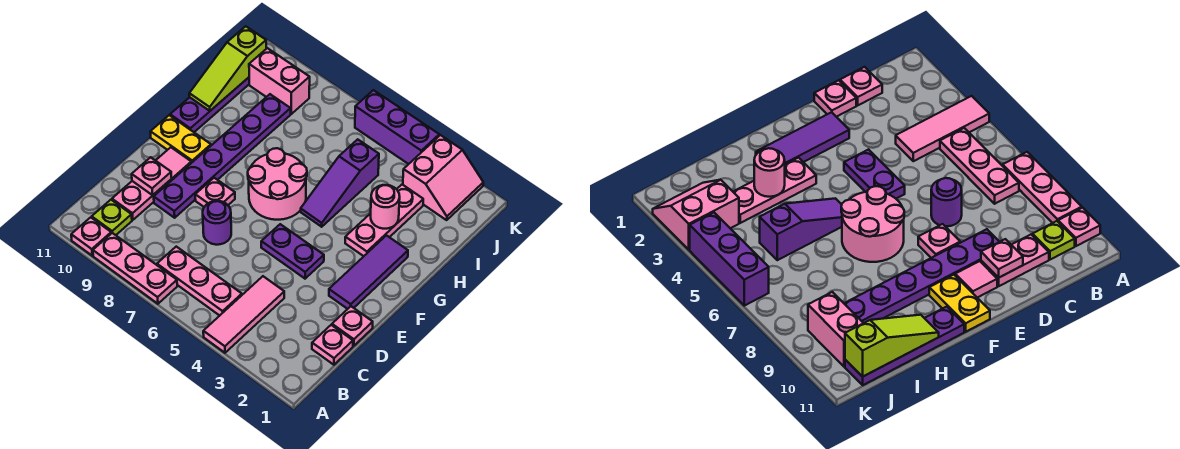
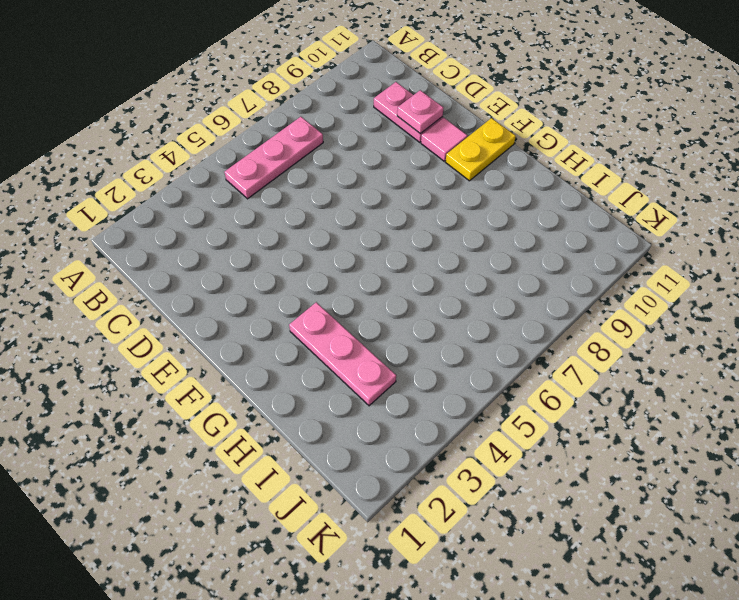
none -> pink 1x3 tile [203,276,284,353]
none -> pink 1x3 plate [93,233,177,304]
none -> pink 1x1 plate [71,217,111,256]

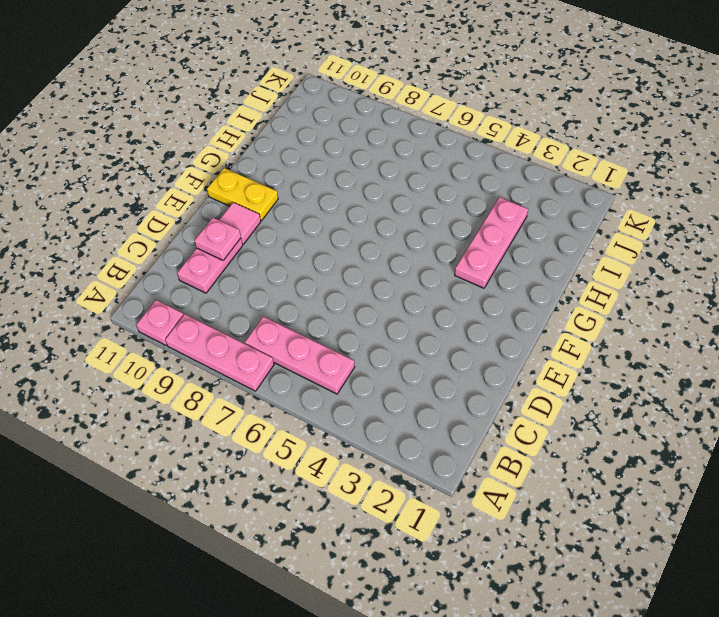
none -> pink 1x3 tile [203,276,284,353]
none -> lime 1x1 plate [92,200,132,235]
none -> pink 1x1 plate [312,325,353,365]

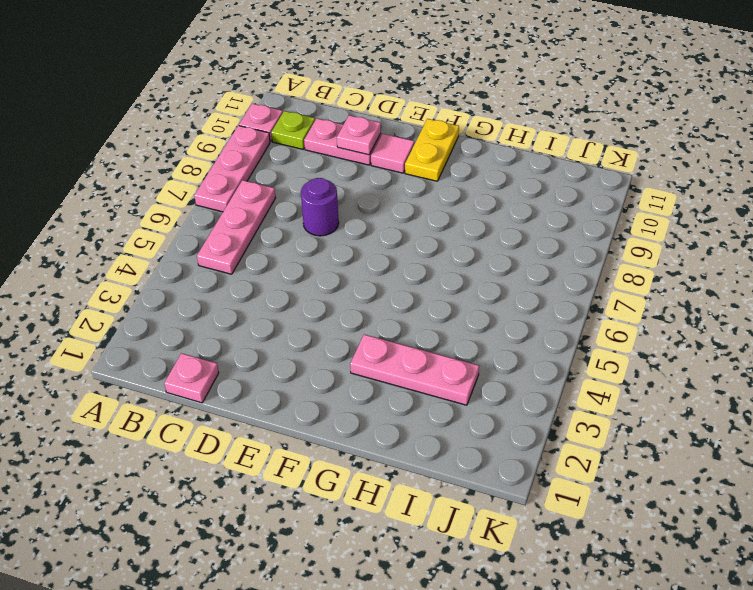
none -> pink 1x3 tile [203,276,284,353]
none -> pink 1x1 plate [332,306,373,346]
none -> purple 1x6 plate [154,94,291,218]

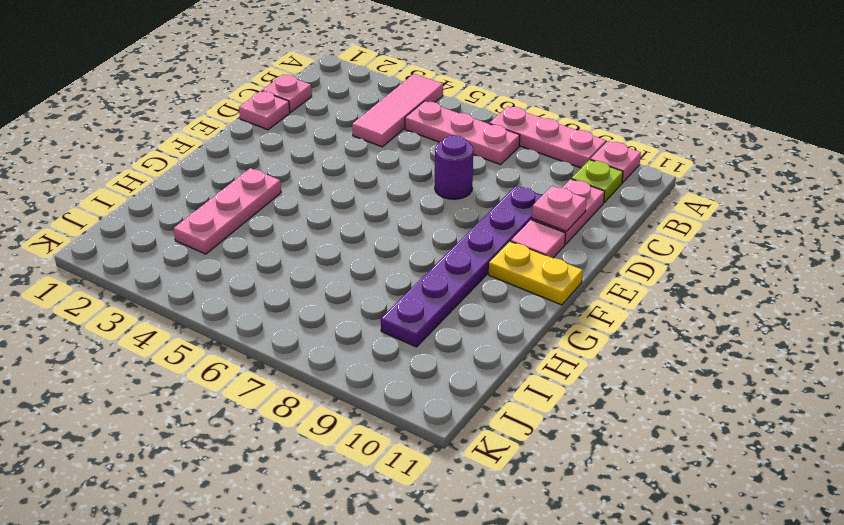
none -> purple 1x3 tile [329,236,408,309]
none -> purple 1x2 plate [261,224,324,279]
none -> pink 1x1 plate [195,178,235,207]

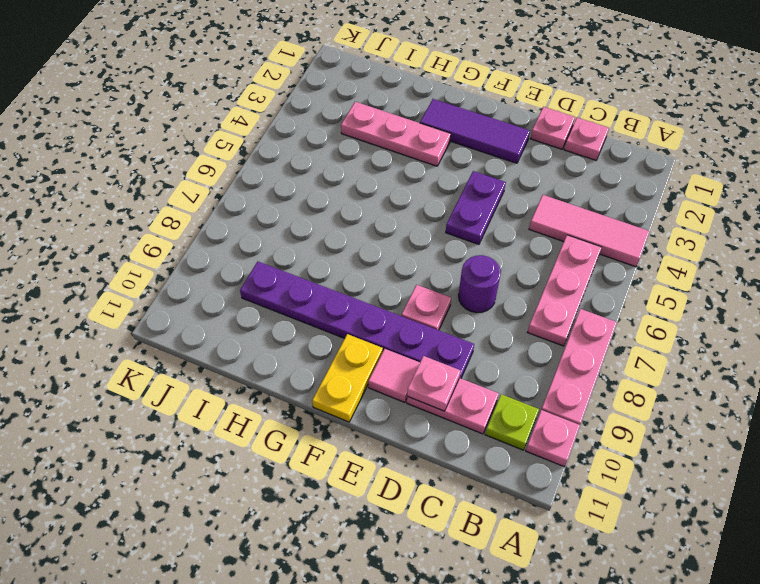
none -> pink 2x2 round brick [248,148,307,220]
none -> purple 1x3 slope [301,139,379,227]
none -> purple 1x4 plate [170,77,249,132]

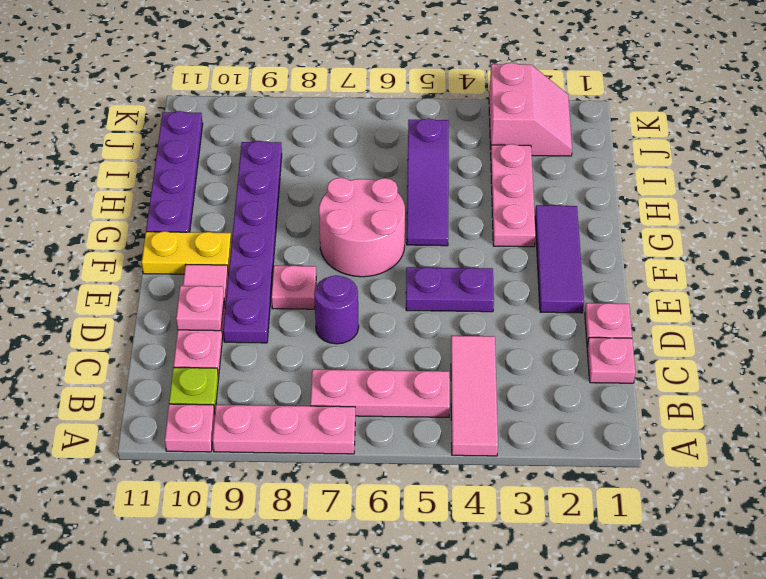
none -> pink 1x2 brick [249,48,310,114]
none -> purple 1x3 brick [355,90,439,164]
none -> pink 1x1 round brick [371,185,400,229]

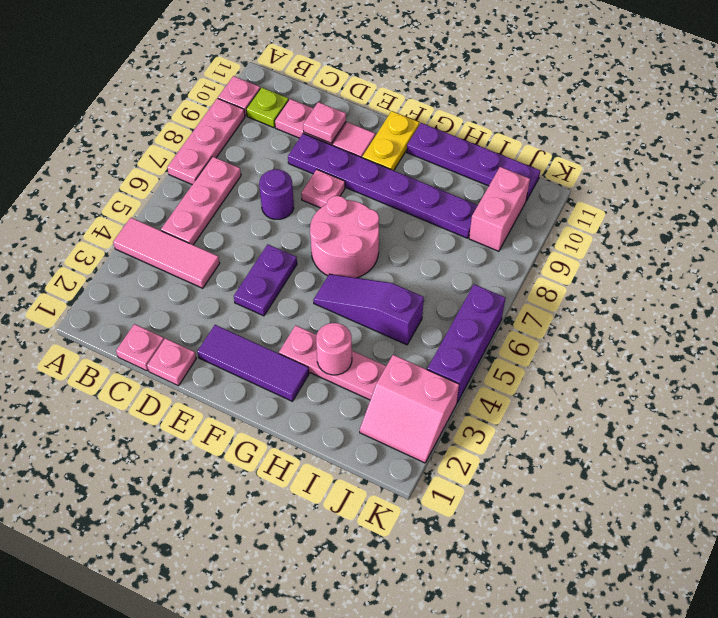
none -> lime 1x3 slope [189,26,266,111]

